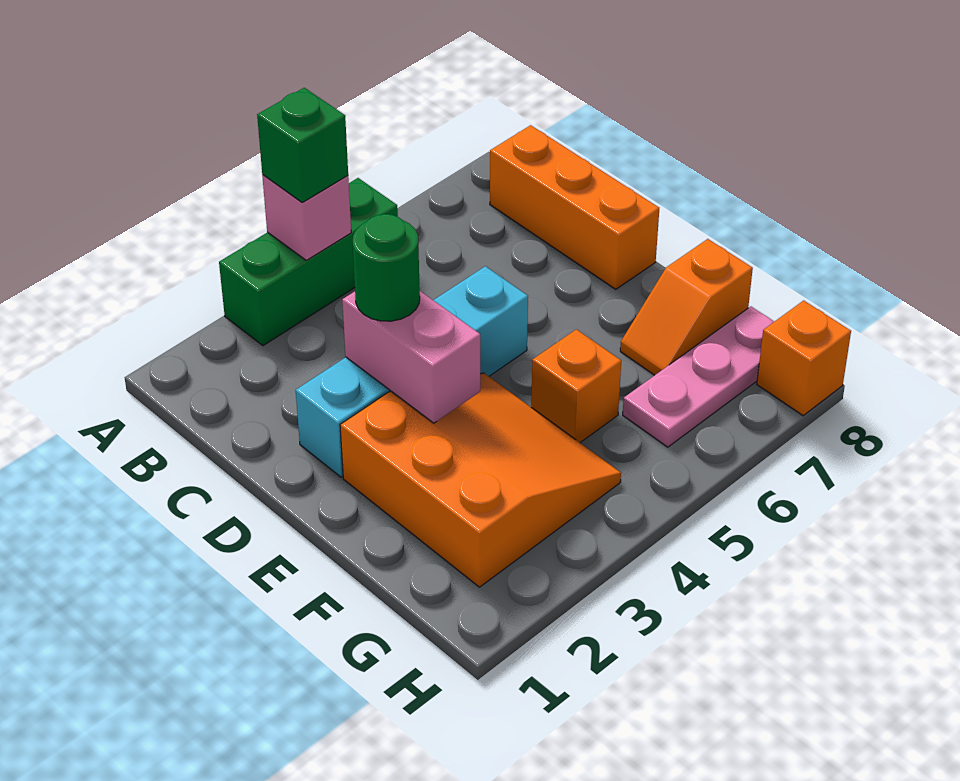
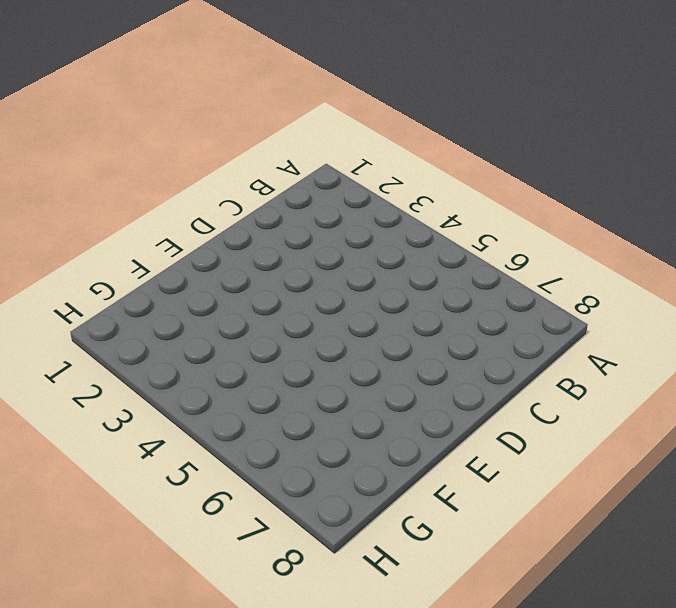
none -> green 1x3 brick [219,178,398,346]
none -> orange 1x3 brick [490,125,659,289]
none -> cyan 1x4 brick [296,266,528,477]

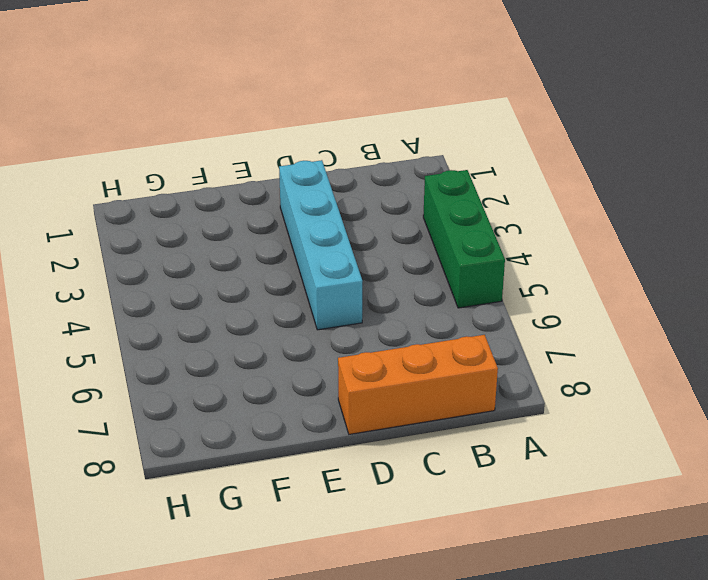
none -> orange 3x3 slope [340,373,621,587]
none -> orange 1x1 brick [531,329,621,442]
none -> orange 1x2 slope [620,239,753,375]

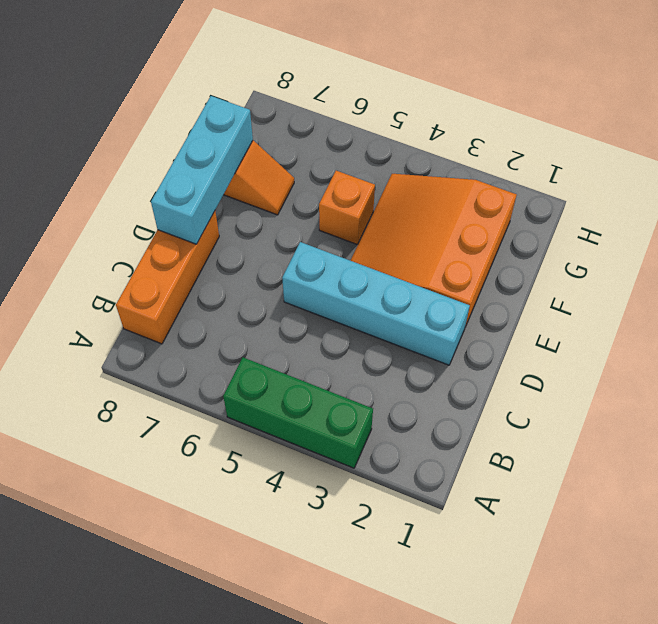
cyan 1x3 brick [151,96,253,244] -> none
none -> pink 1x3 plate [623,306,774,447]
none -> orange 1x1 brick [757,300,851,416]
none -> pink 1x1 brick [262,175,351,260]

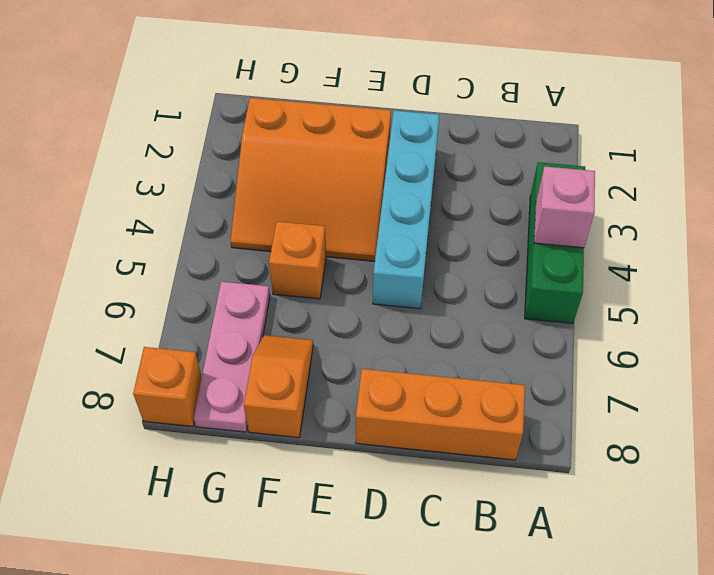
none -> pink 1x2 brick [342,291,480,423]
none -> green 1x1 brick [257,88,348,202]
none -> green 1x1 round brick [353,214,420,321]

